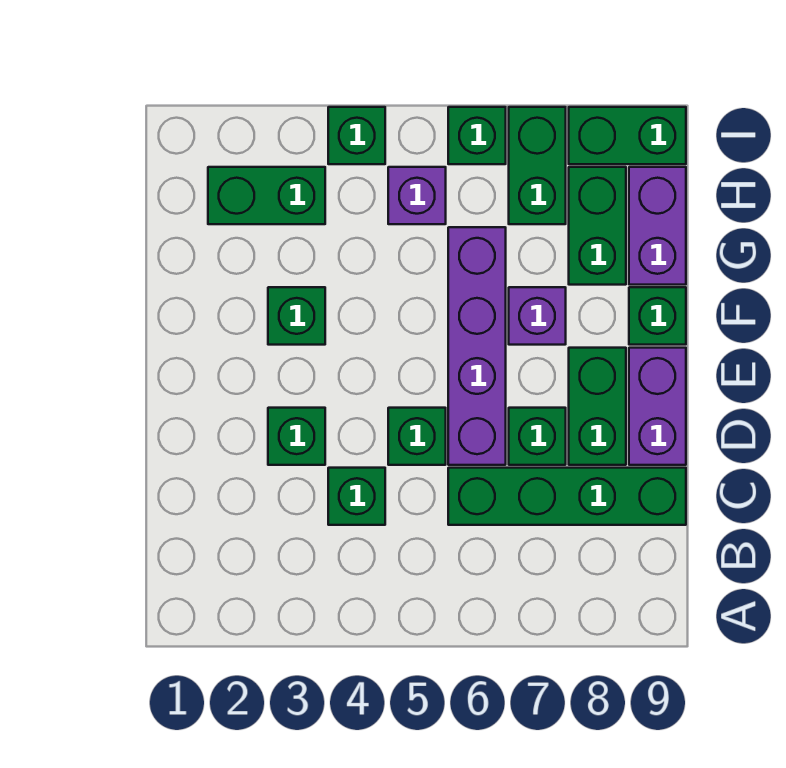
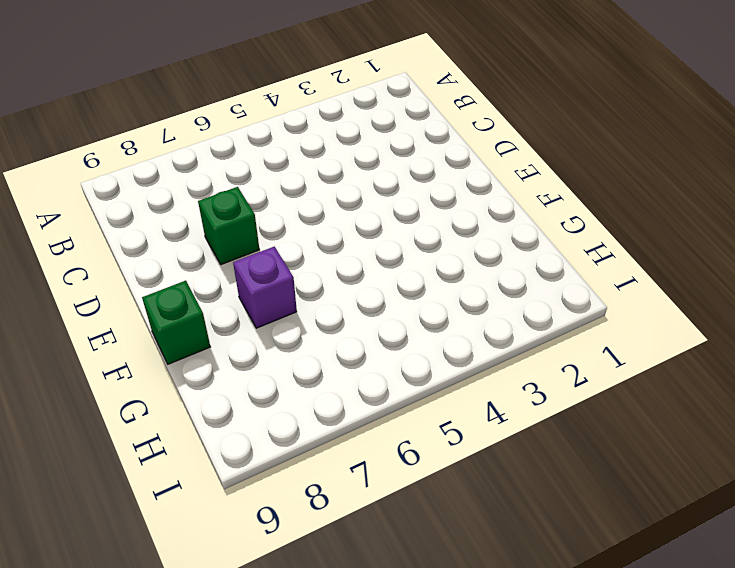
none -> green 1x1 brick [328,468,385,525]
none -> green 1x4 brick [448,468,686,525]
none -> green 1x1 brick [268,408,325,465]

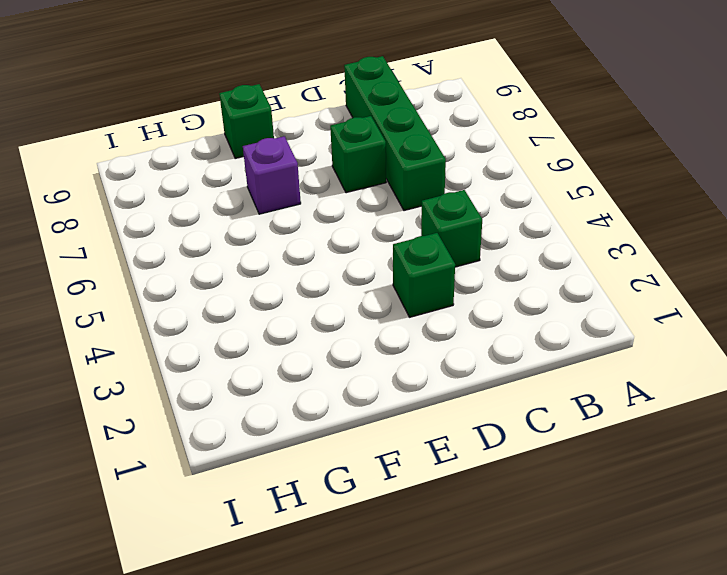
none -> green 1x1 brick [388,408,446,465]
none -> purple 1x4 brick [448,227,506,465]
none -> green 1x2 brick [569,348,626,465]

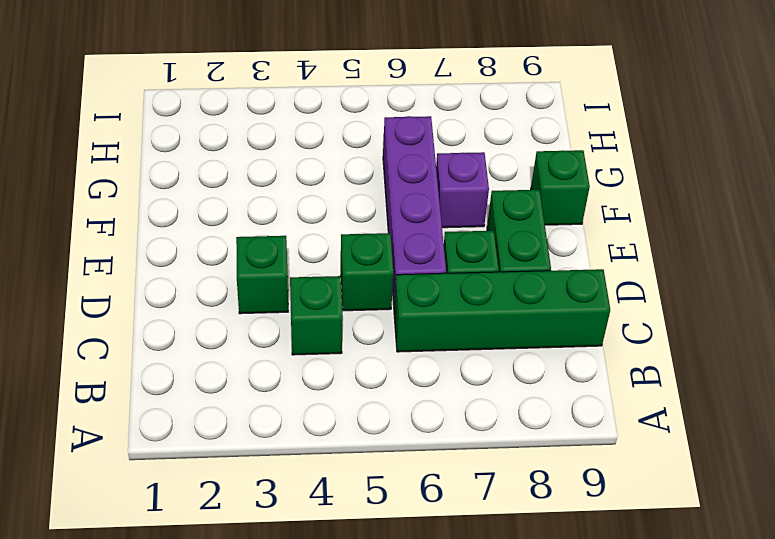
none -> purple 1x2 brick [629,348,686,465]
none -> green 1x1 brick [268,287,325,345]
none -> green 1x2 brick [569,167,626,285]

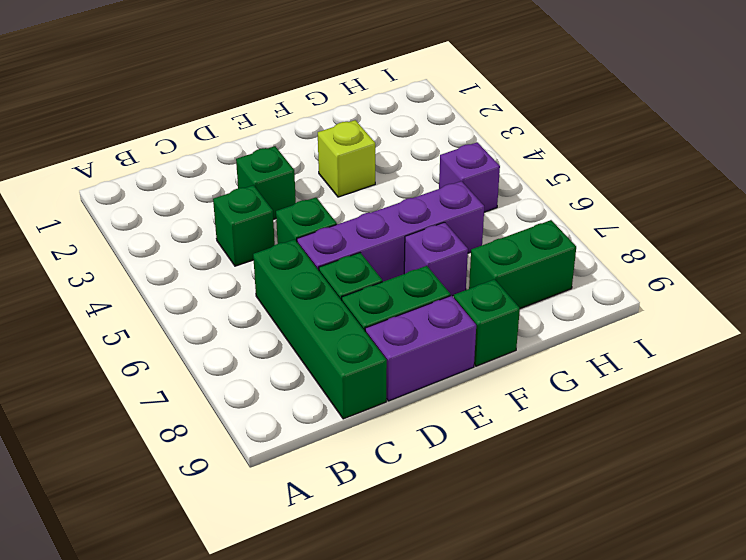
lime 1x1 brick [318,120,375,197] -> green 1x1 brick [268,287,325,345]
none -> purple 1x2 brick [629,167,686,285]
none -> green 1x2 brick [208,167,325,224]
none -> green 1x2 brick [509,107,566,224]

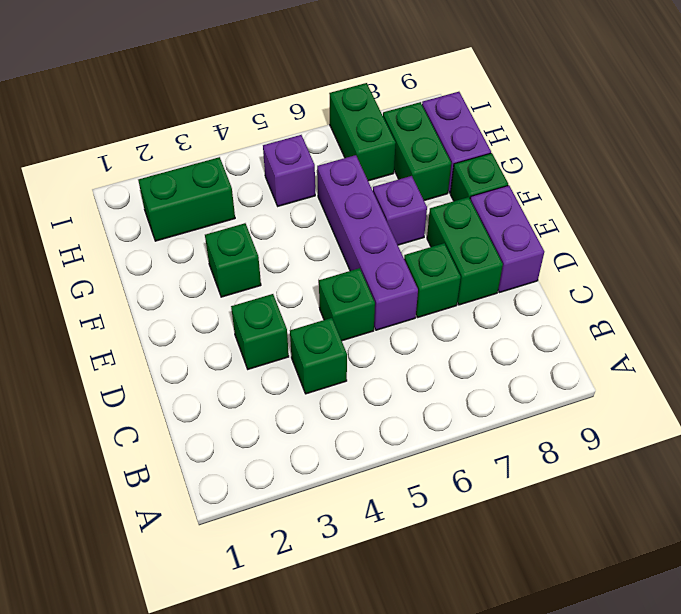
none -> green 1x4 brick [448,468,686,525]
none -> green 1x1 brick [328,107,385,164]
none -> green 1x1 brick [448,107,506,164]

